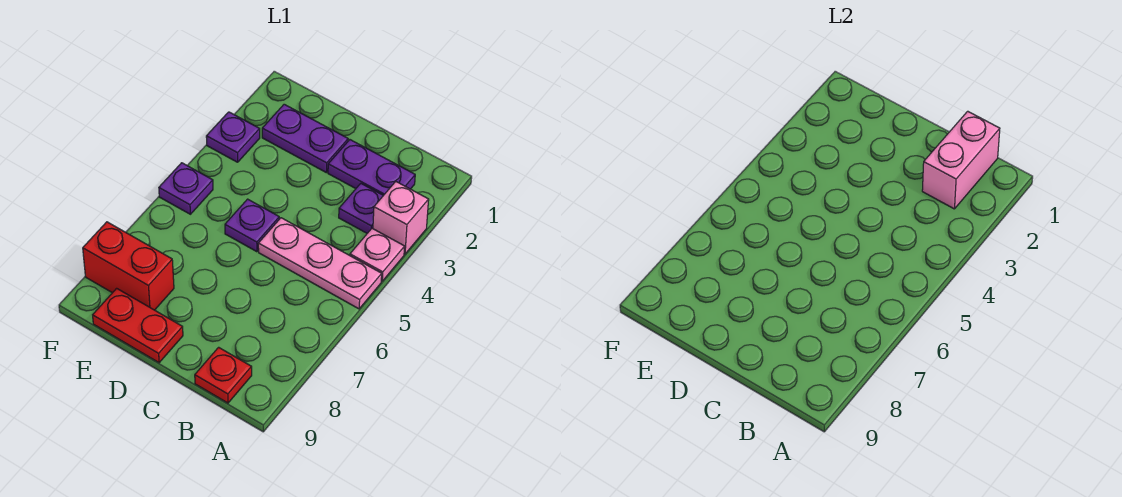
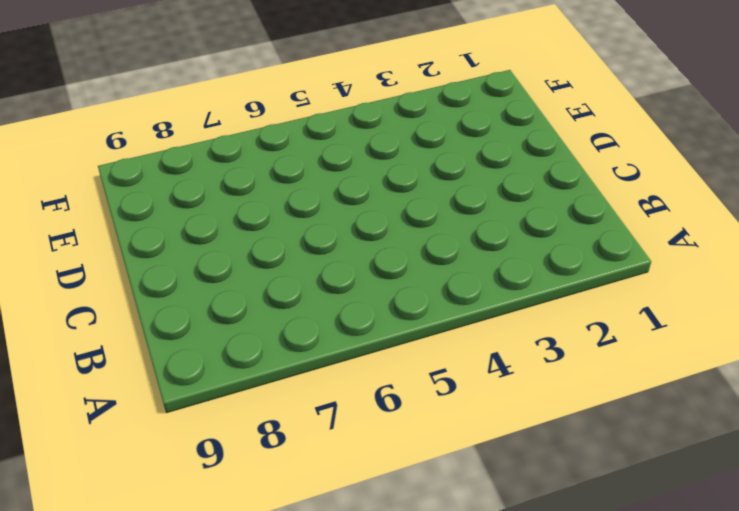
none -> pink 1x1 brick [373,182,429,254]
none -> pink 1x1 plate [350,228,405,281]
none -> pink 1x3 plate [258,218,382,309]

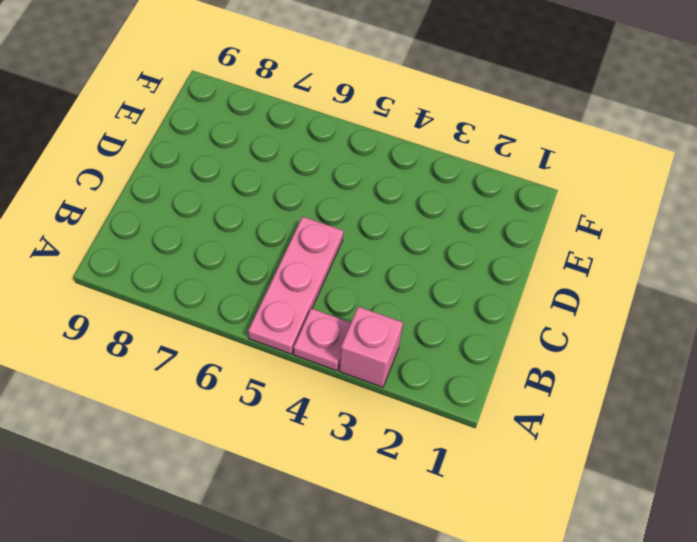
none -> purple 1x2 plate [328,140,415,195]
none -> purple 1x1 plate [339,184,383,233]
none -> red 1x1 plate [195,347,252,403]

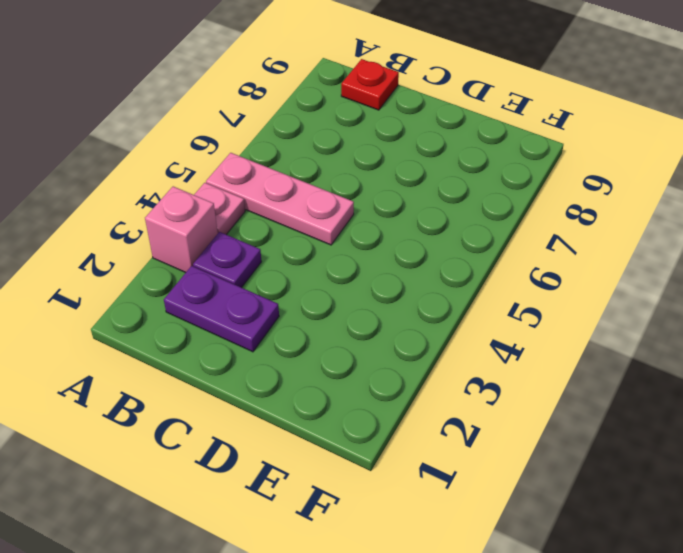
none -> purple 1x2 plate [262,104,348,172]
none -> purple 1x1 plate [225,199,279,252]
none -> red 1x2 plate [93,288,183,363]

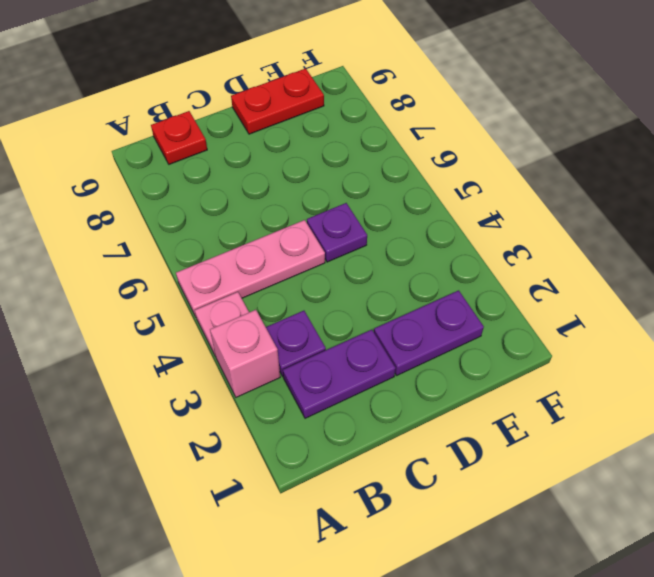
none -> red 1x2 brick [83,222,174,310]
none -> purple 1x1 plate [206,112,260,162]
none -> purple 1x1 plate [159,163,213,214]

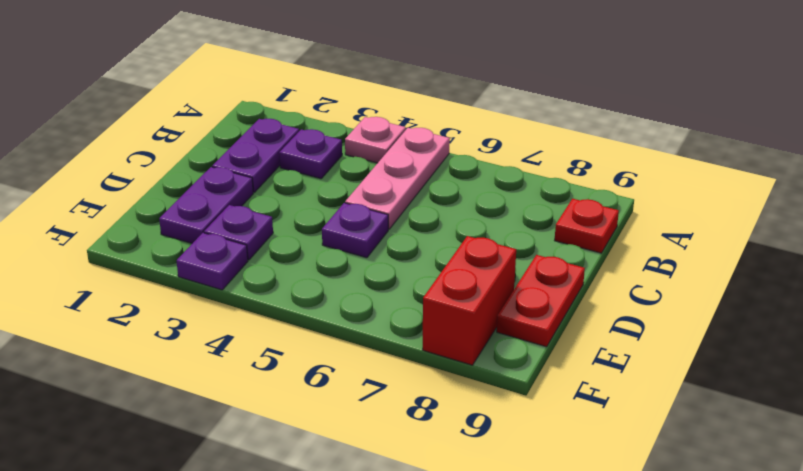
purple 1x1 plate [204,205,273,260] -> purple 1x1 plate moved to [159,163,213,214]
none -> pink 1x1 brick [373,182,429,254]
none -> pink 1x2 brick [922,111,1000,209]

